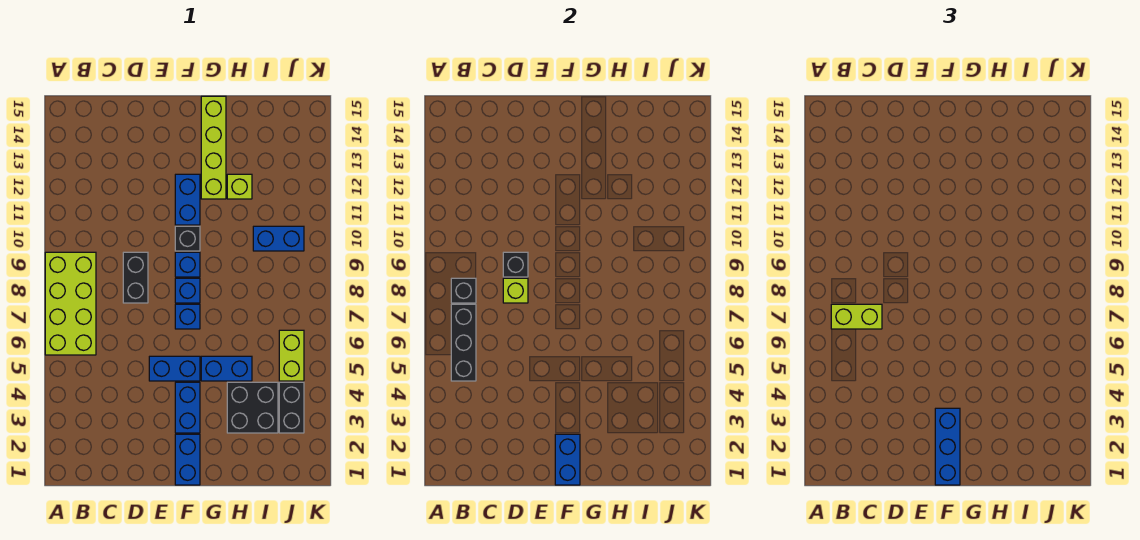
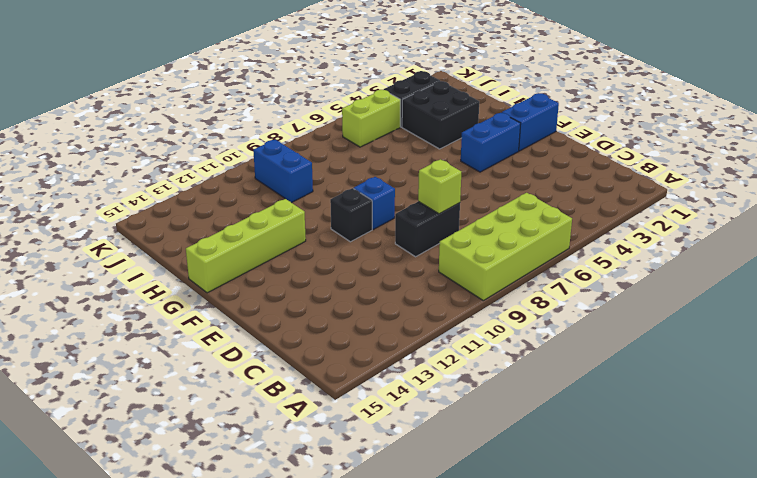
none -> blue 1x2 brick [149,356,200,381]
none -> blue 1x1 brick [175,304,200,329]
none -> blue 1x1 brick [175,278,200,303]

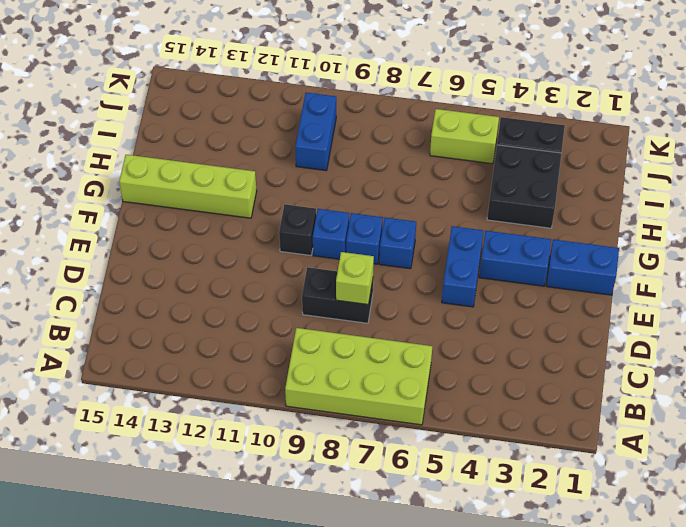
none -> blue 1x2 brick [175,174,200,225]
none -> blue 1x2 brick [201,356,252,381]
none -> lime 1x1 brick [227,174,252,199]

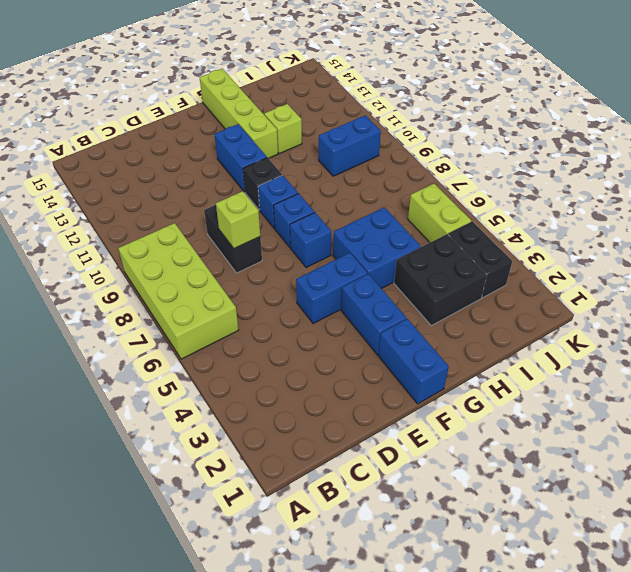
blue 2x2 brick [333,207,421,289] -> blue 1x2 brick [201,356,252,381]
none -> black 1x3 brick [451,304,476,381]
none -> black 1x1 brick [451,278,476,303]
none -> black 1x1 brick [503,252,528,277]

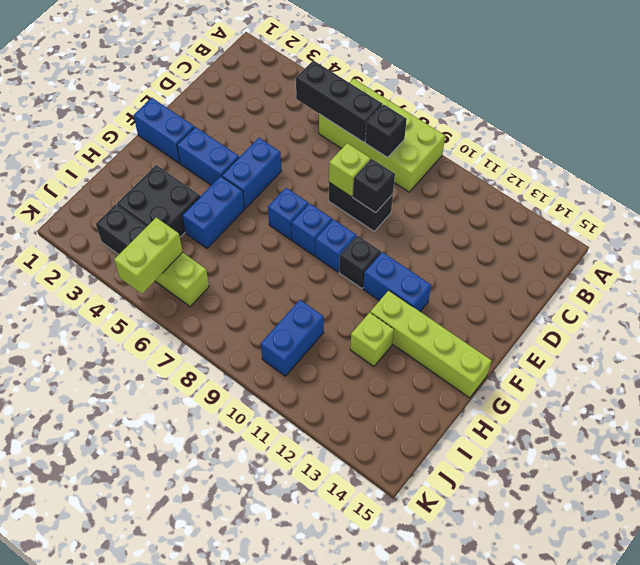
lime 1x2 brick [114,217,183,294] -> lime 1x2 brick moved to [831,304,882,329]
none -> blue 1x2 brick [555,434,580,485]
none -> blue 1x3 brick [935,408,960,485]

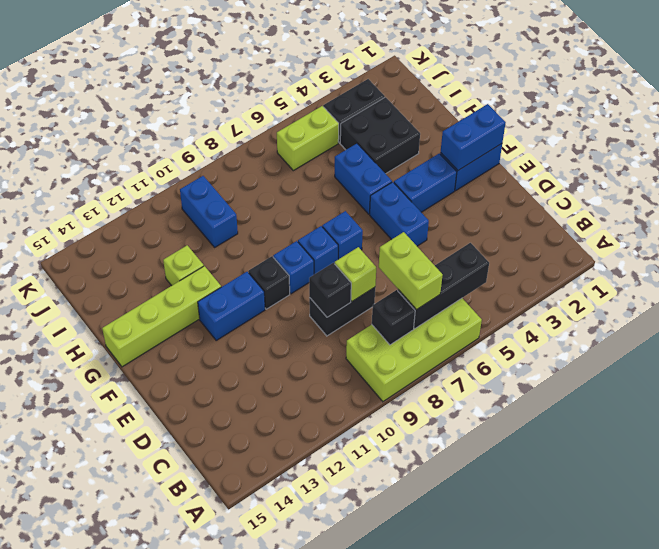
none -> blue 1x3 brick [935,408,960,485]

